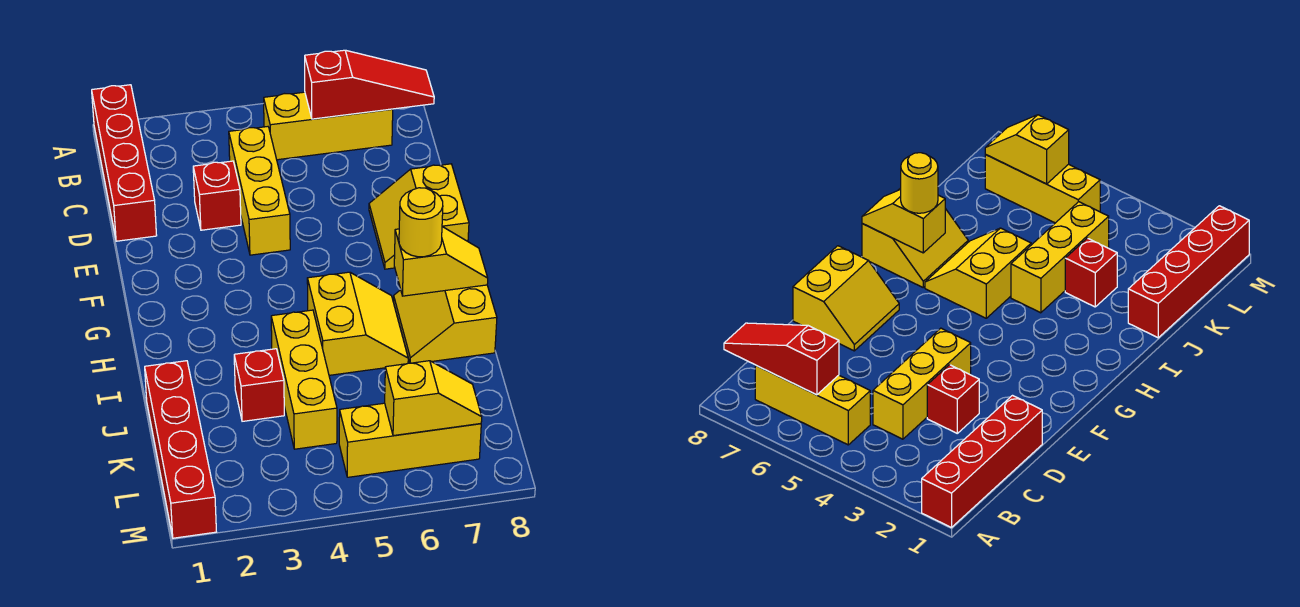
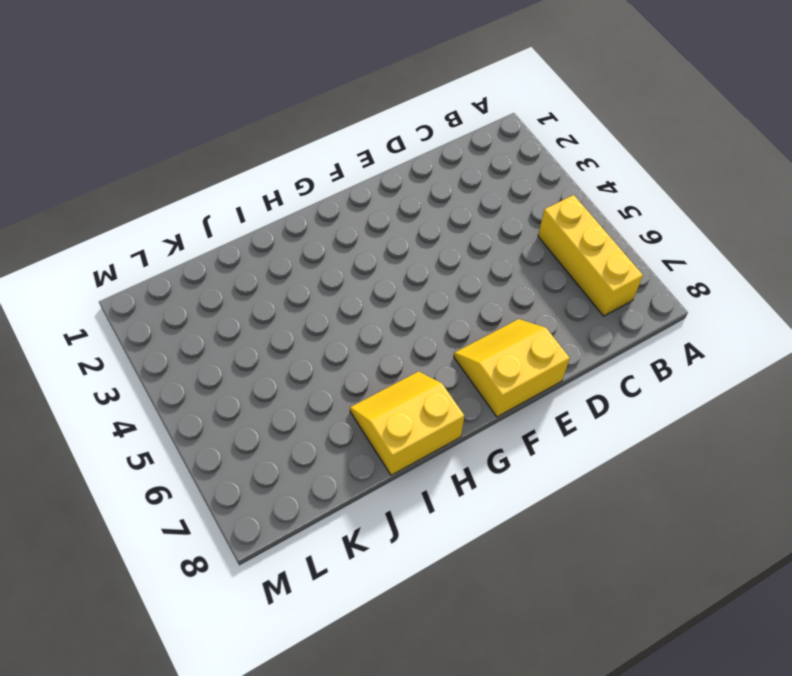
none -> red 1x4 brick [92,85,157,241]
none -> yellow 1x3 brick [229,127,290,255]
none -> red 1x1 brick [193,161,241,230]

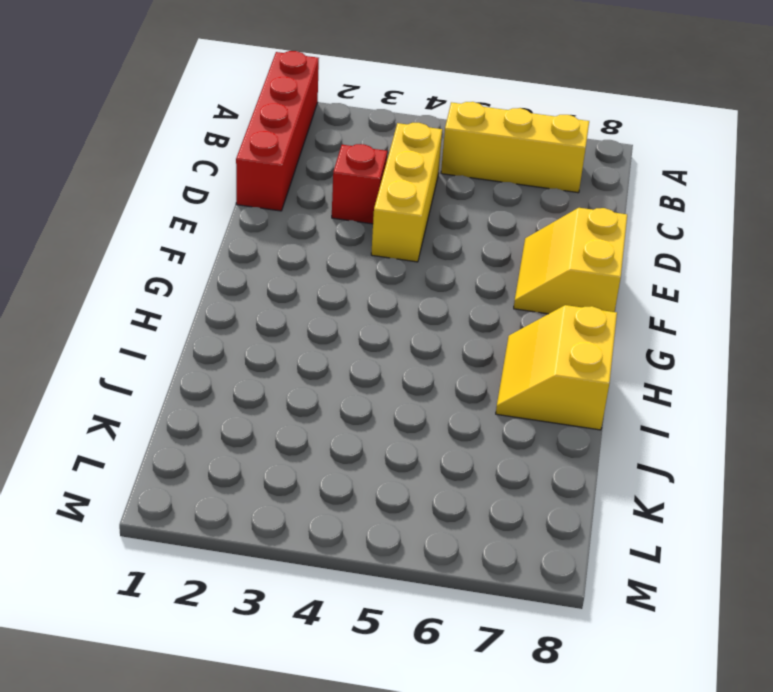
none -> yellow 2x2 slope [307,272,408,375]
none -> yellow 1x3 brick [271,310,337,449]
none -> red 1x4 brick [145,361,216,538]

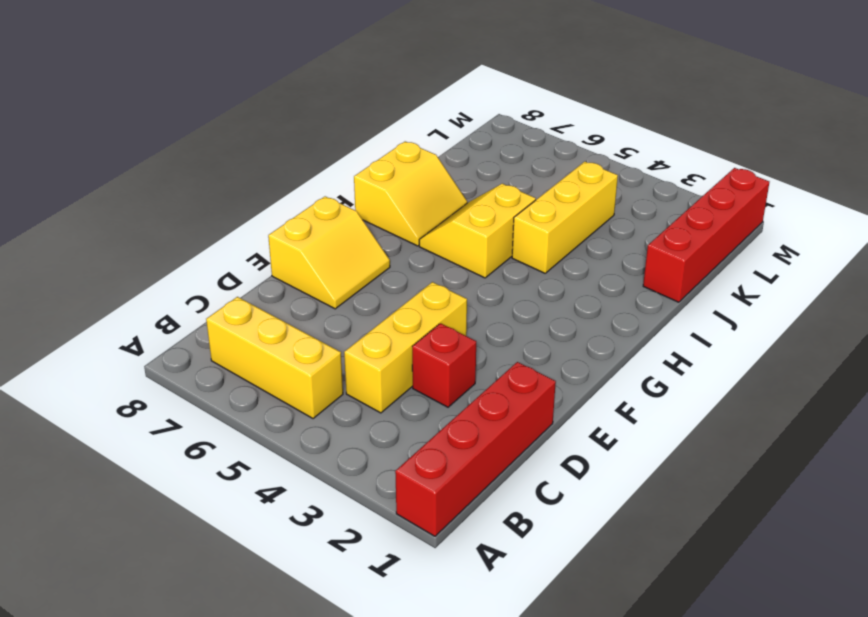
none -> red 1x1 brick [234,349,284,421]
none -> yellow 1x3 brick [339,403,481,477]
none -> red 1x3 slope [305,50,434,119]

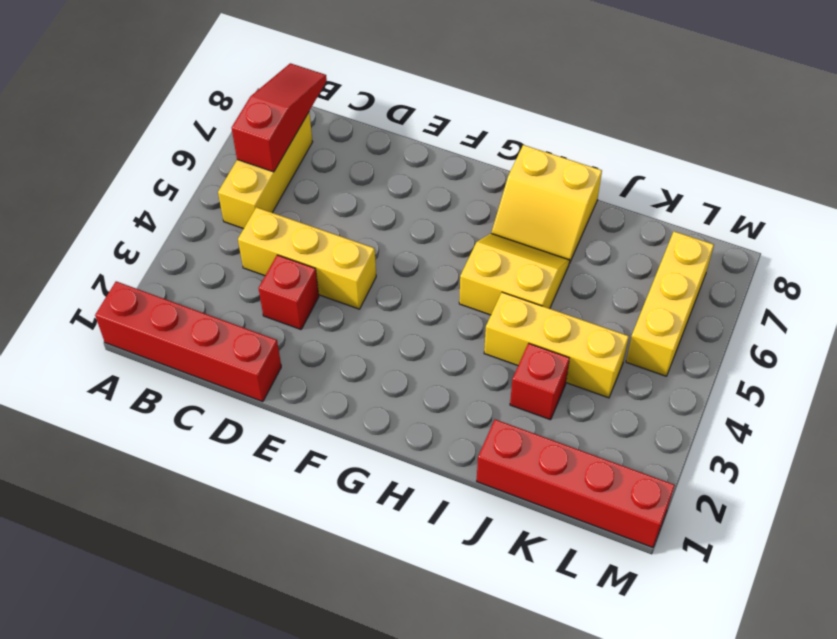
none -> yellow 2x2 slope [369,164,469,269]
none -> yellow 1x2 slope [394,227,488,296]
none -> yellow 1x2 slope [385,361,482,436]

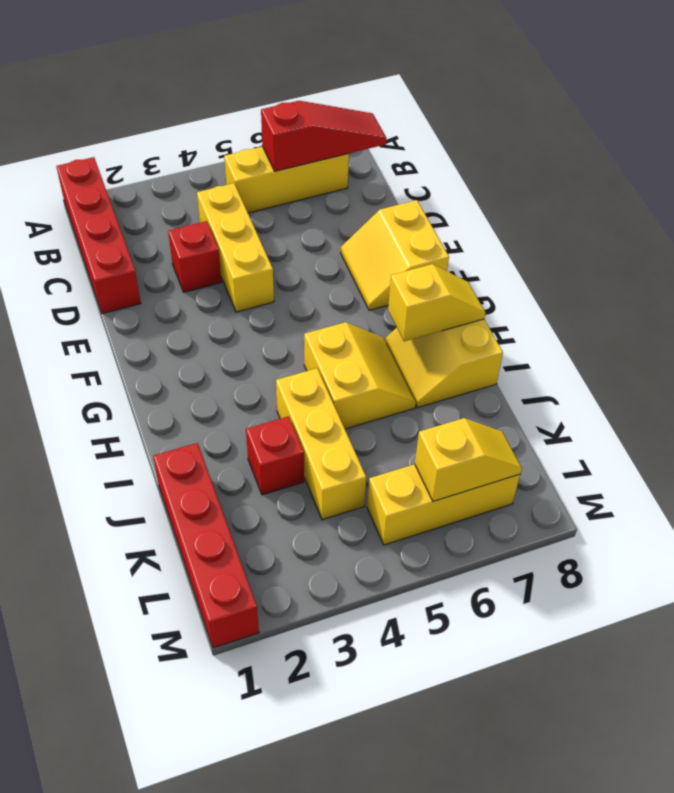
none -> yellow 1x1 round brick [399,188,443,257]

